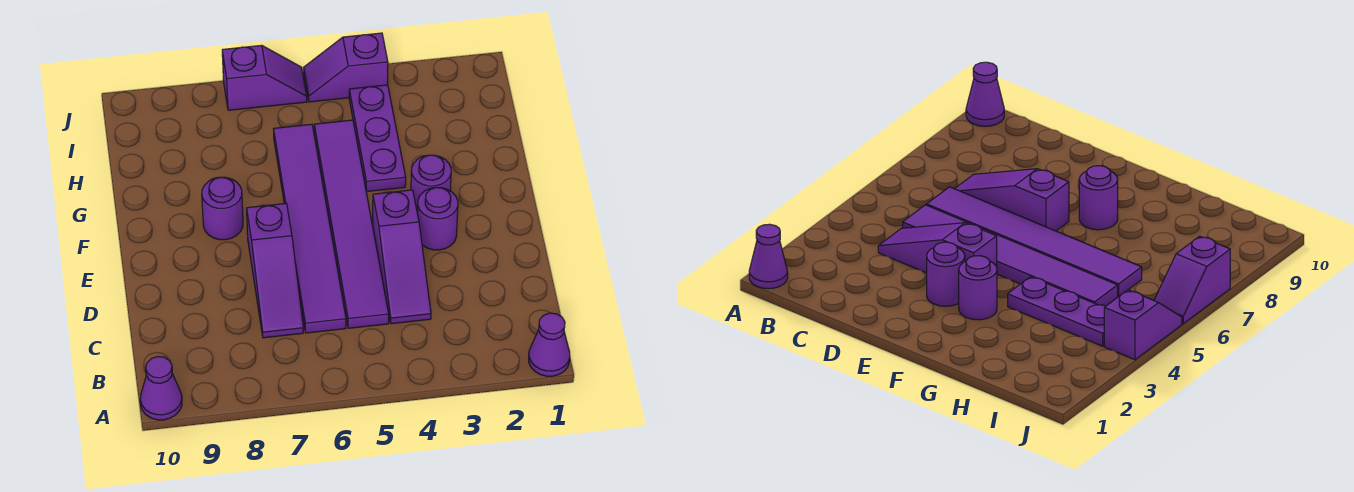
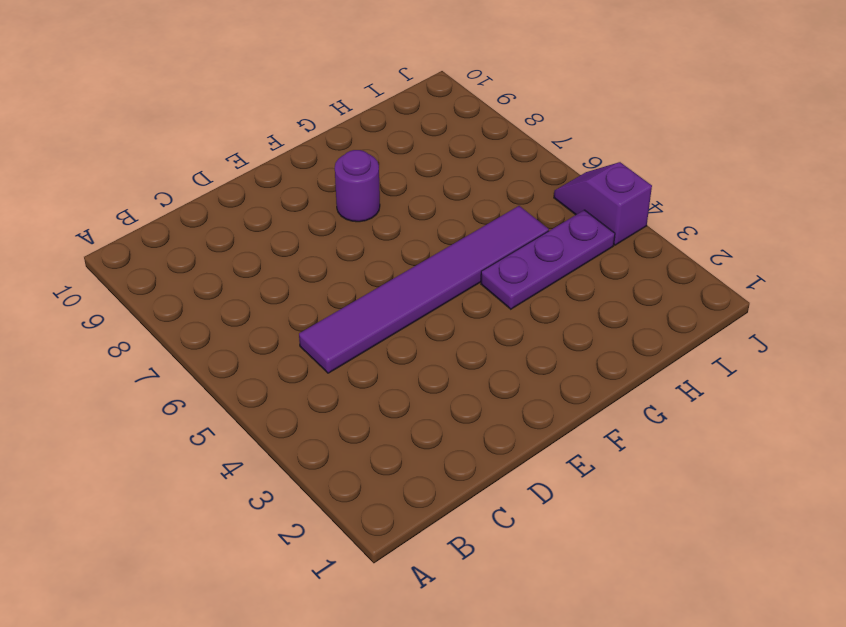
none -> purple 1x1 cone [529,313,570,376]
none -> purple 1x1 cone [140,357,182,420]
none -> purple 1x3 slope [373,190,431,324]

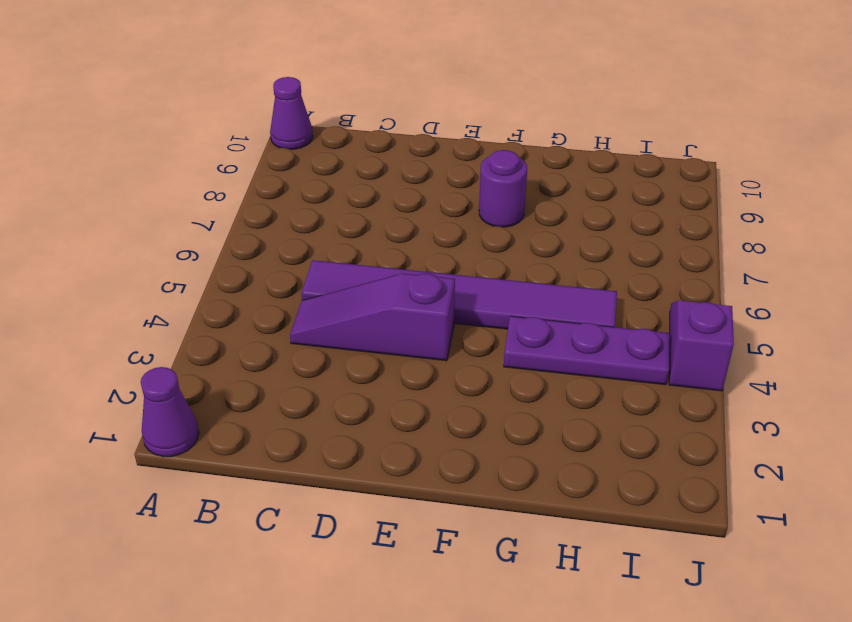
none -> purple 1x6 tile [274,124,346,333]
none -> purple 1x3 slope [247,204,303,338]
none -> purple 1x1 round brick [418,188,458,250]

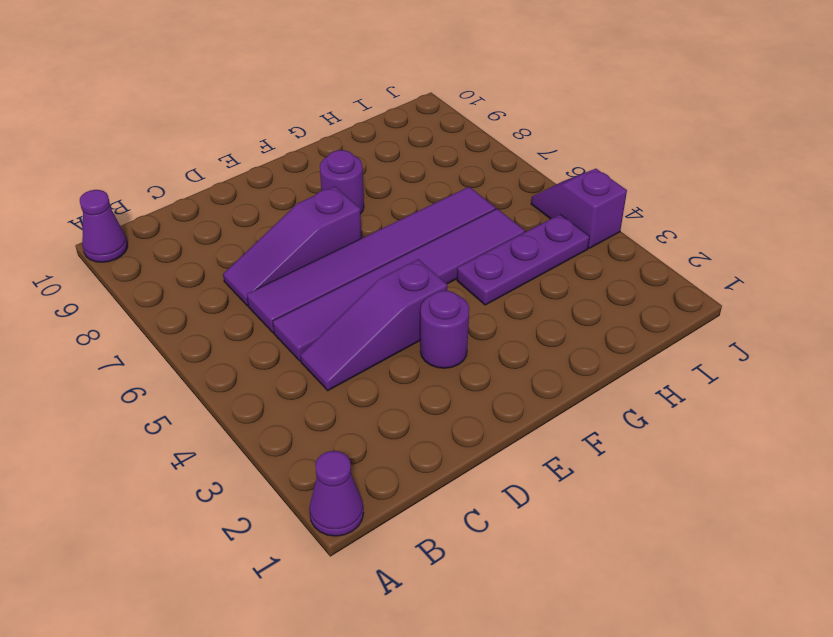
none -> purple 1x1 round brick [411,155,451,213]
none -> purple 1x2 slope [222,45,307,110]

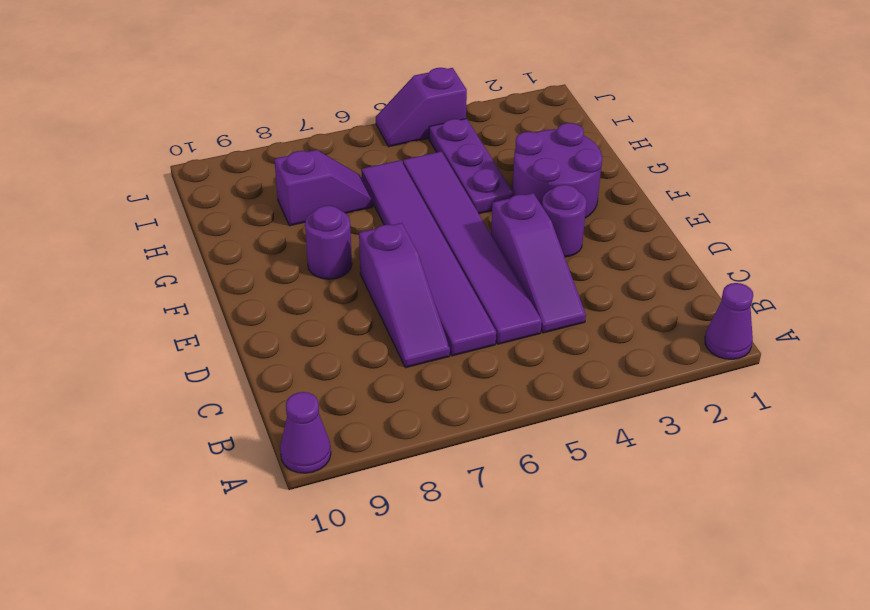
purple 2x2 round brick [512,123,602,218] -> purple 1x1 round brick [411,155,451,213]
purple 1x2 slope [274,150,373,226] -> purple 1x2 slope moved to [222,45,307,110]

